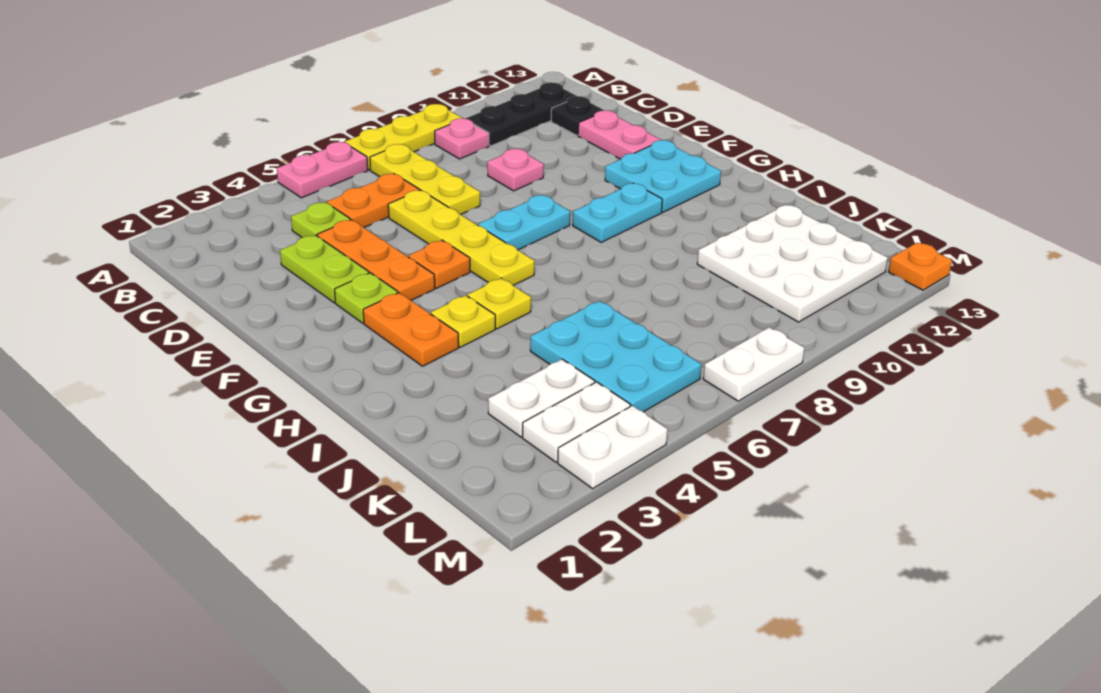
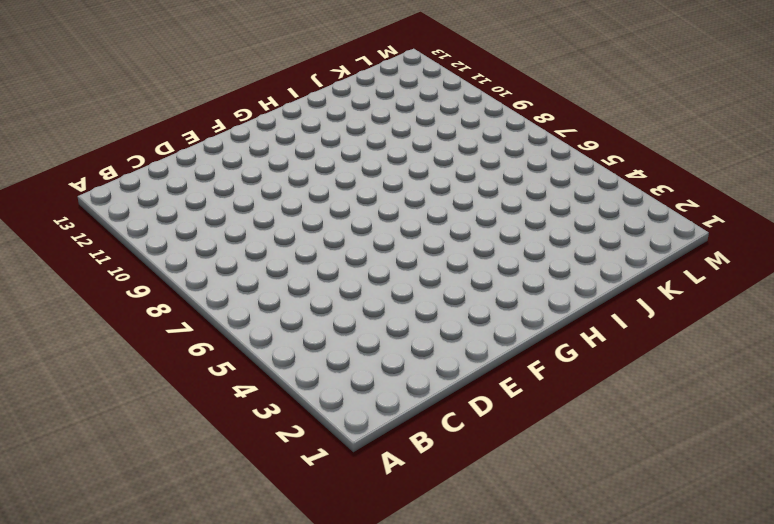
none -> pink 1x2 plate [277,142,368,198]
none -> yellow 1x3 plate [345,104,462,170]
none -> yellow 1x3 plate [370,144,480,215]

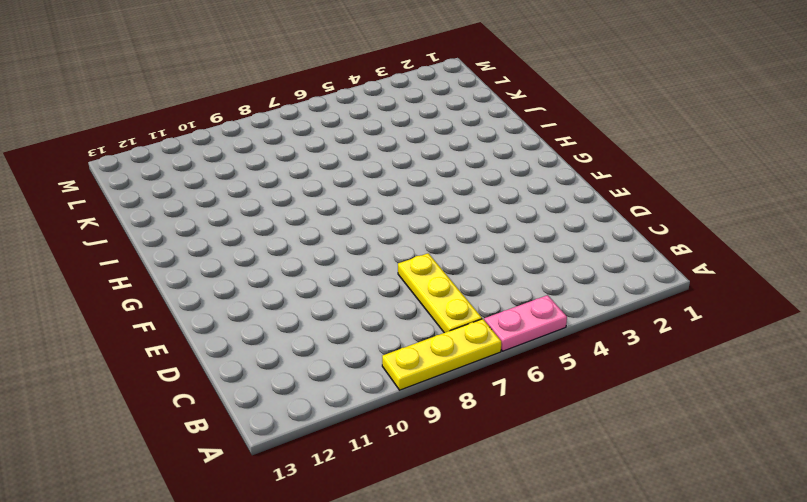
none -> pink 1x1 plate [435,118,489,159]
none -> black 1x3 plate [466,82,576,146]
none -> lime 1x1 plate [291,202,350,237]

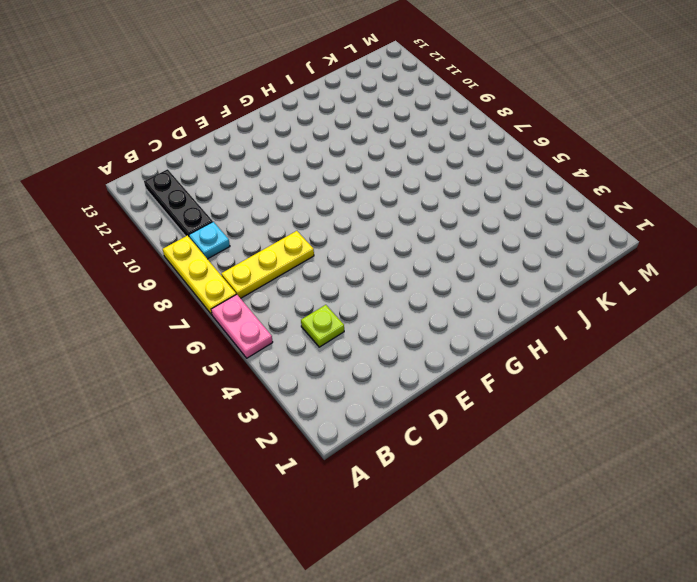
cyan 1x1 plate [189,222,230,259] -> pink 1x1 plate [435,118,489,159]
none -> orange 1x2 plate [327,174,419,227]
none -> black 1x1 plate [551,96,604,136]
none -> lime 1x2 plate [280,235,369,303]

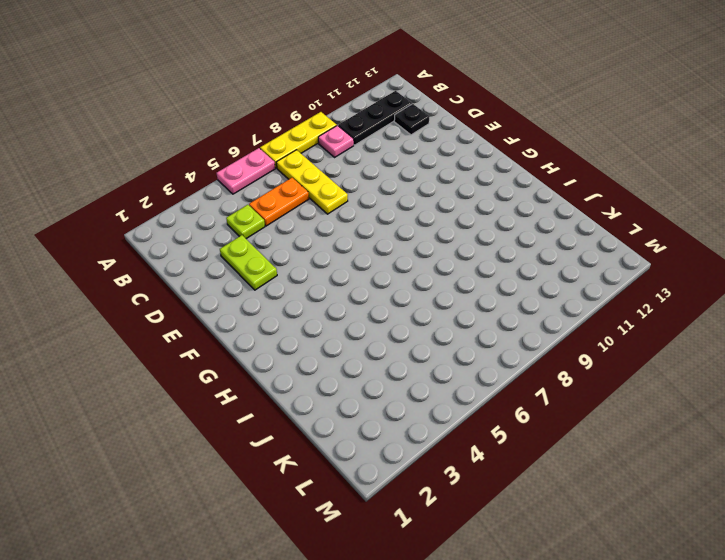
none -> orange 1x3 plate [317,220,435,300]
none -> yellow 1x4 plate [388,190,534,286]
none -> pink 1x1 plate [487,149,544,191]

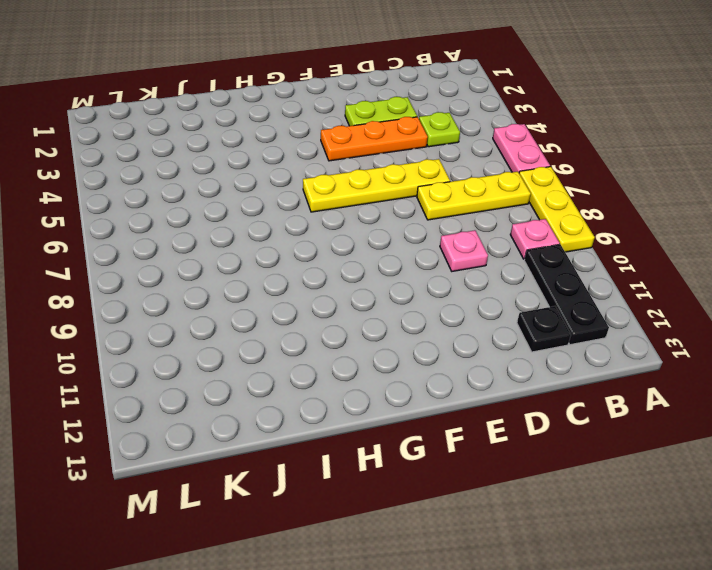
none -> orange 1x2 plate [327,174,419,227]
none -> pink 1x2 plate [578,110,661,159]
none -> lime 1x1 plate [335,273,398,323]

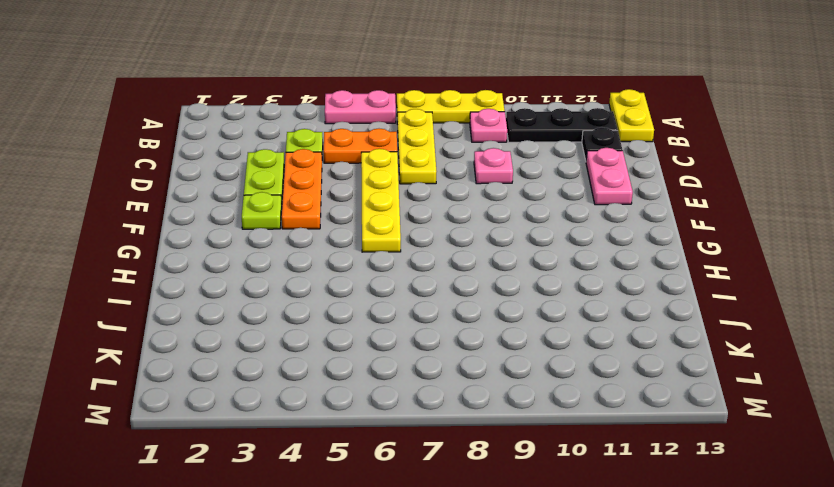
yellow 1x2 plate [609,89,654,142] -> none
none -> orange 1x1 plate [409,240,470,288]
none -> cyan 1x2 plate [478,195,570,250]
none -> cyan 2x2 plate [605,140,721,212]

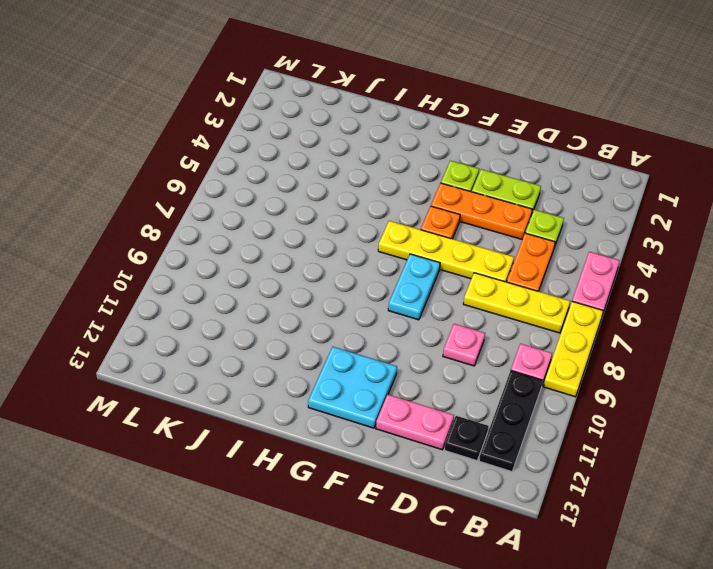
none -> orange 1x2 plate [363,293,459,366]
none -> cyan 1x2 plate [573,183,662,242]
none -> yellow 1x1 plate [431,295,495,347]

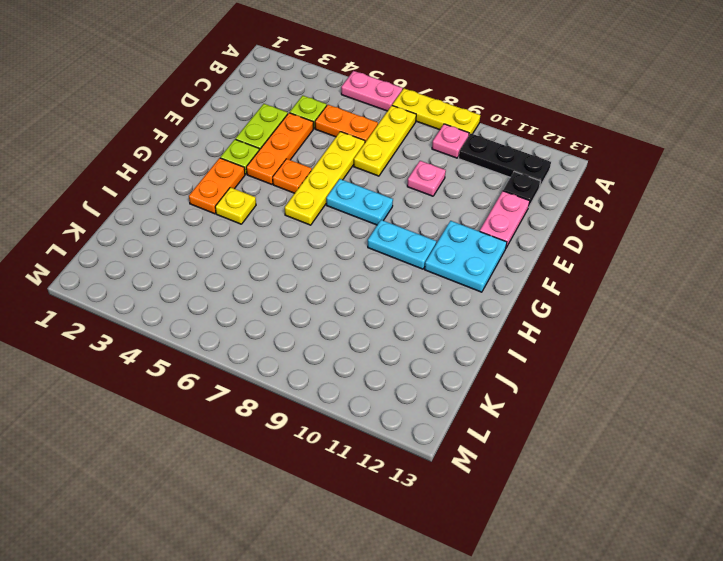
none -> yellow 1x1 plate [468,278,531,329]
none -> cyan 2x3 plate [530,301,701,412]
none -> white 3x3 plate [697,205,888,322]

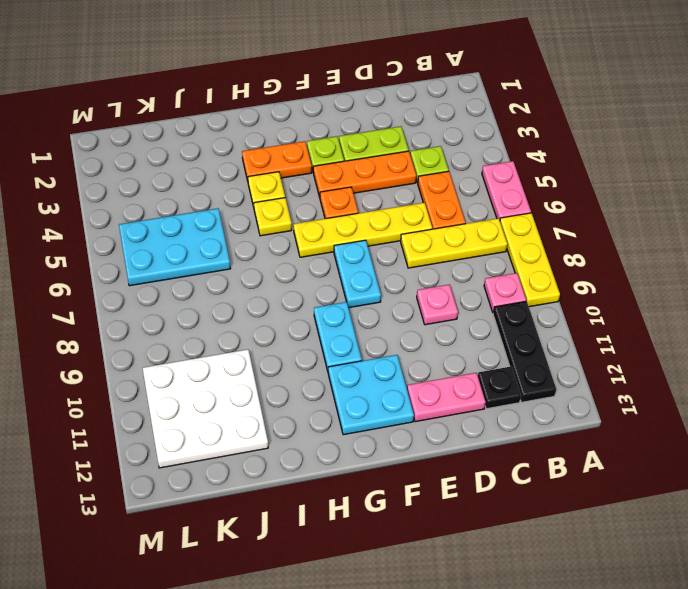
none -> white 1x2 plate [488,359,595,437]
none -> white 1x2 plate [522,382,630,462]
none -> white 1x2 plate [558,406,667,489]

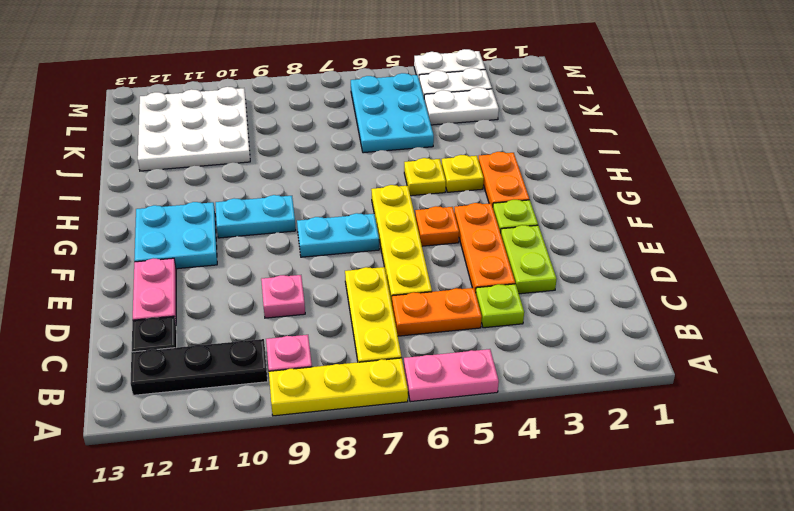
none -> white 1x2 plate [703,327,804,401]
none -> orange 1x1 plate [889,243,952,290]

